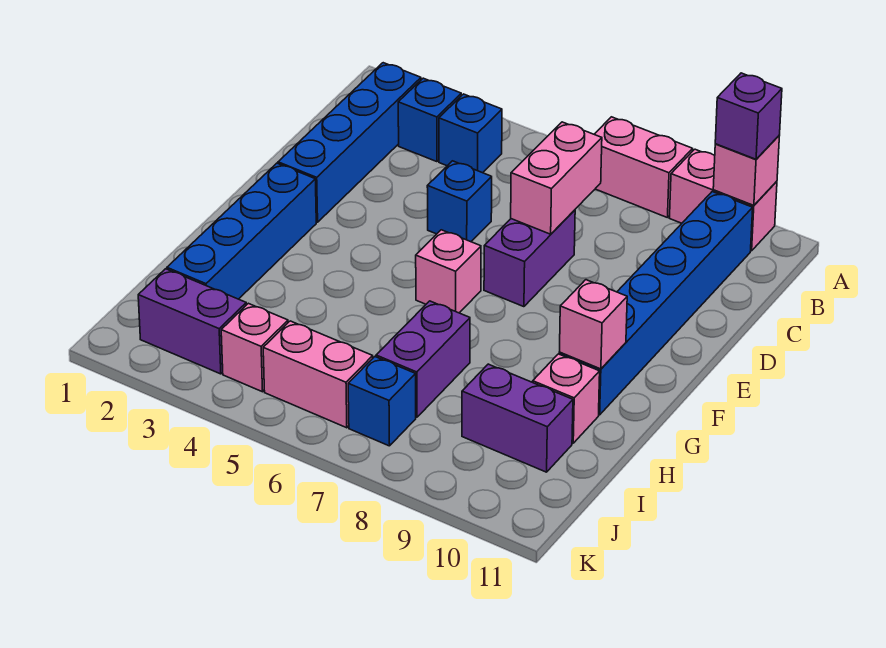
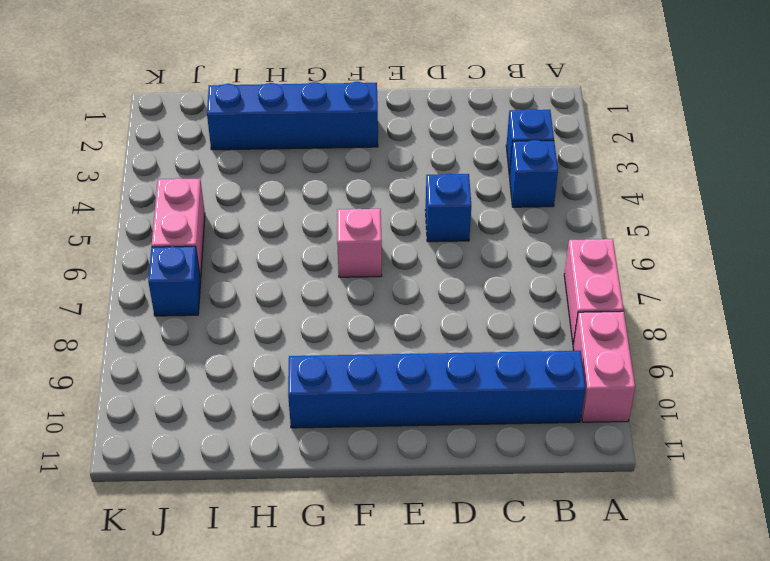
none -> blue 1x4 brick [278,63,421,222]
none -> purple 1x2 brick [484,210,575,307]
none -> purple 1x2 brick [376,301,470,417]

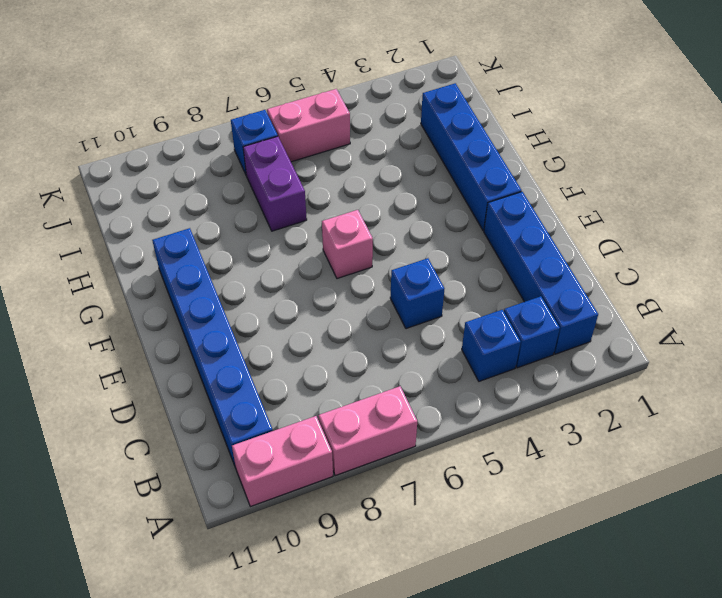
none -> purple 1x2 brick [484,210,575,307]
none -> pink 1x1 brick [533,354,600,443]
none -> purple 1x2 brick [462,364,573,472]

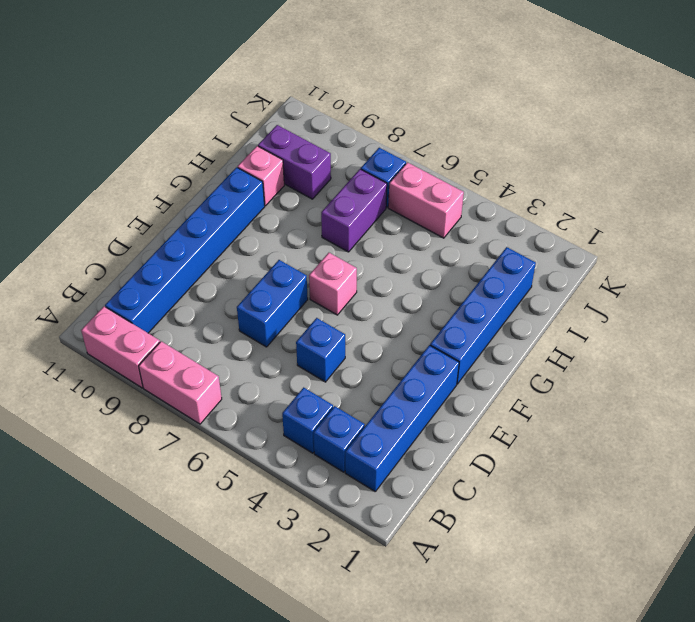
blue 1x2 brick [237,260,308,347] -> purple 1x2 brick [484,210,575,307]
none -> purple 1x2 brick [138,269,246,374]
none -> pink 1x1 brick [221,303,288,392]
none -> pink 1x1 brick [713,136,779,205]

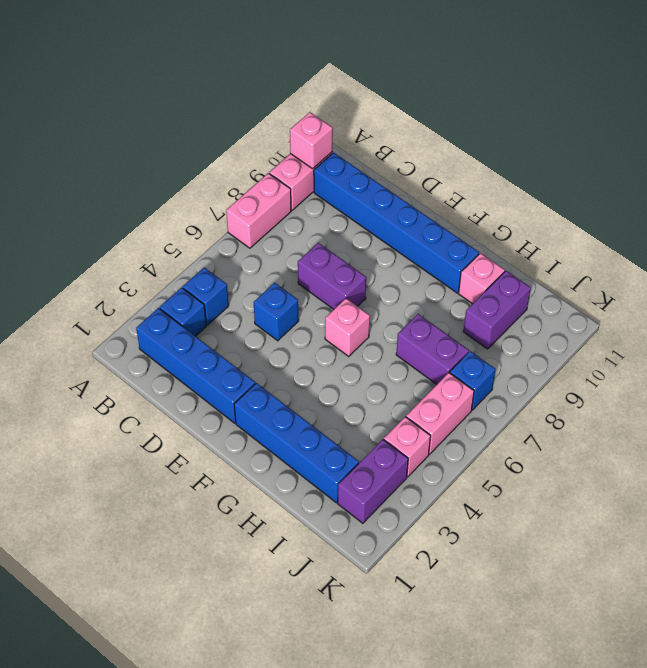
none -> pink 1x2 brick [511,122,602,234]
none -> pink 1x1 brick [560,280,627,369]
none -> purple 1x1 brick [715,73,782,159]

